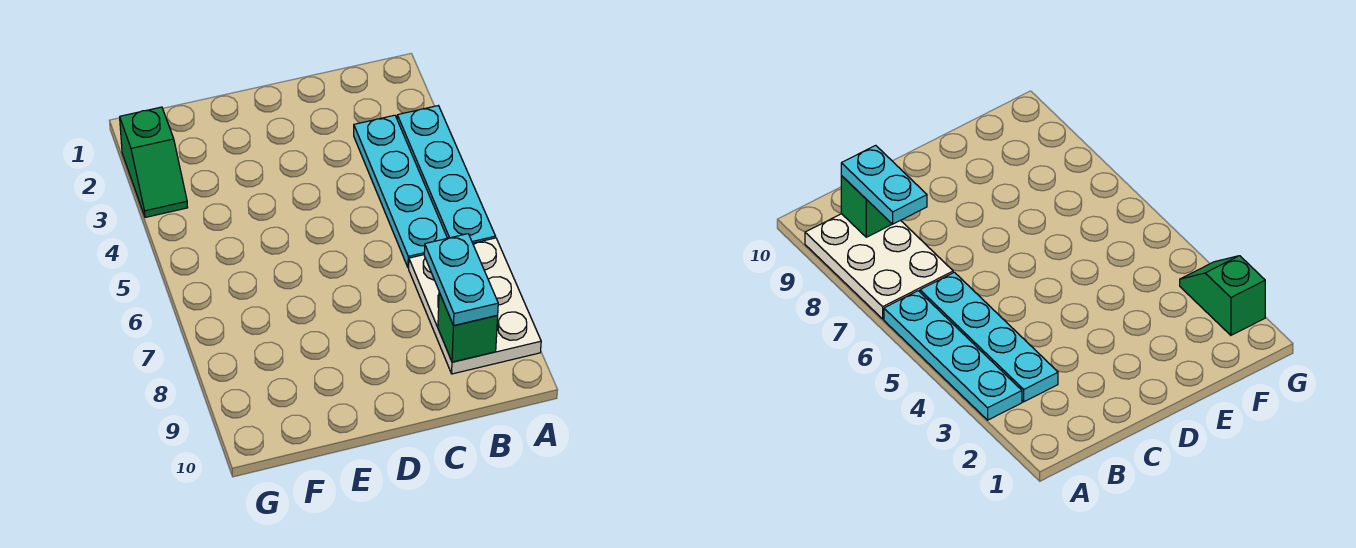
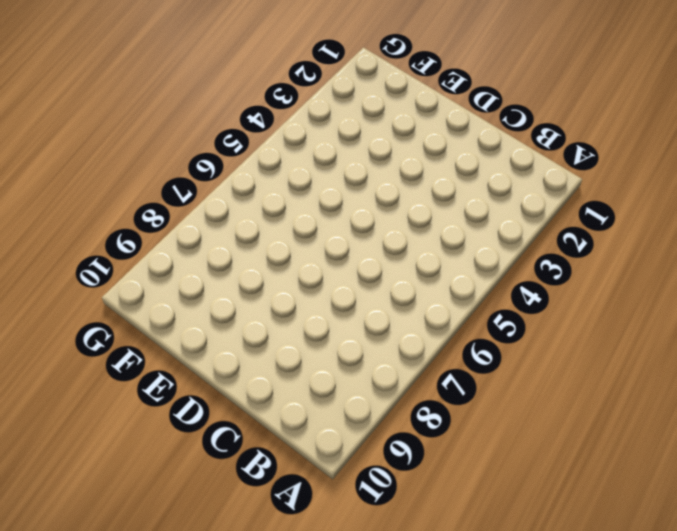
none -> cyan 1x4 plate [397,106,496,243]
none -> white 2x3 plate [409,238,541,374]

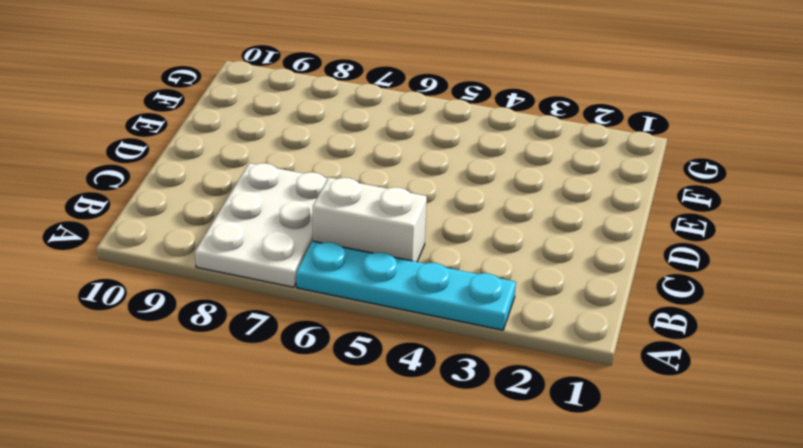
white 2x3 plate [195,163,328,287] -> white 2x3 plate turned to [409,238,541,374]
white 1x2 brick [313,177,427,262] -> cyan 1x4 plate [354,115,447,268]
none -> green 1x2 slope [120,107,188,217]
none -> green 1x1 brick [438,292,498,362]

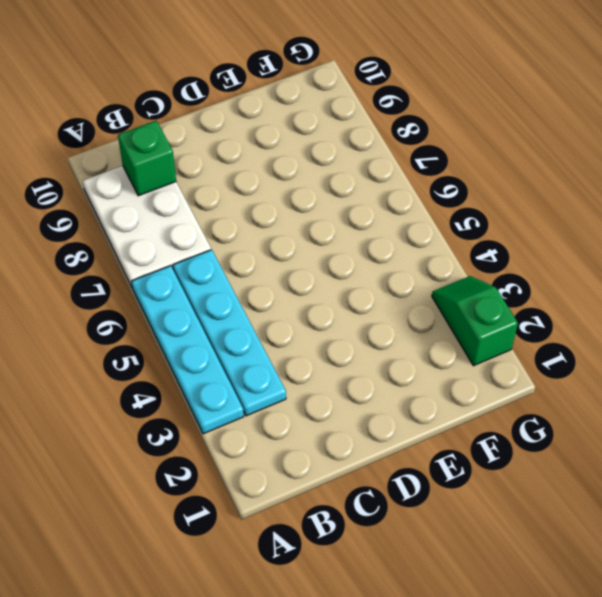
none -> cyan 1x2 plate [424,234,498,326]

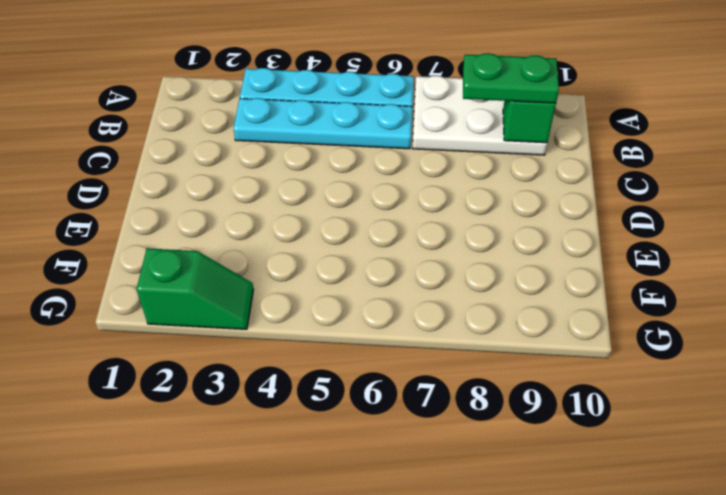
green 1x2 plate [463,53,559,103] -> cyan 1x2 plate [424,234,498,326]

